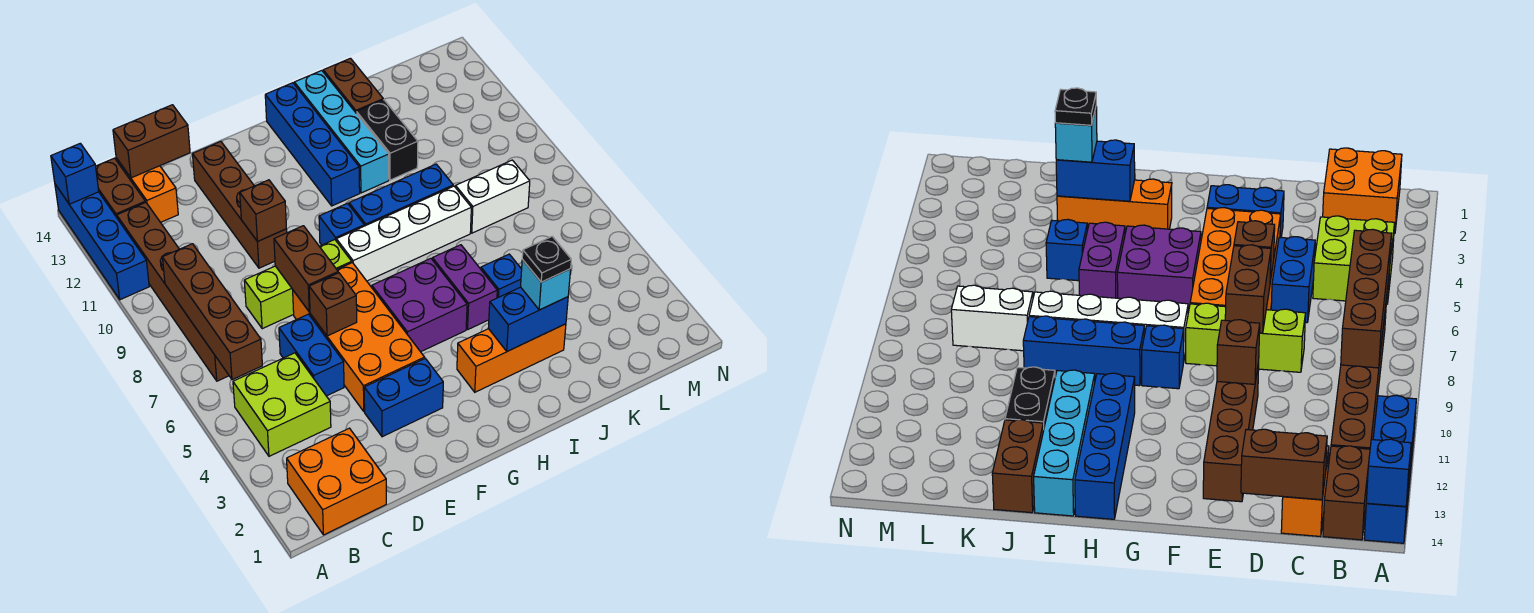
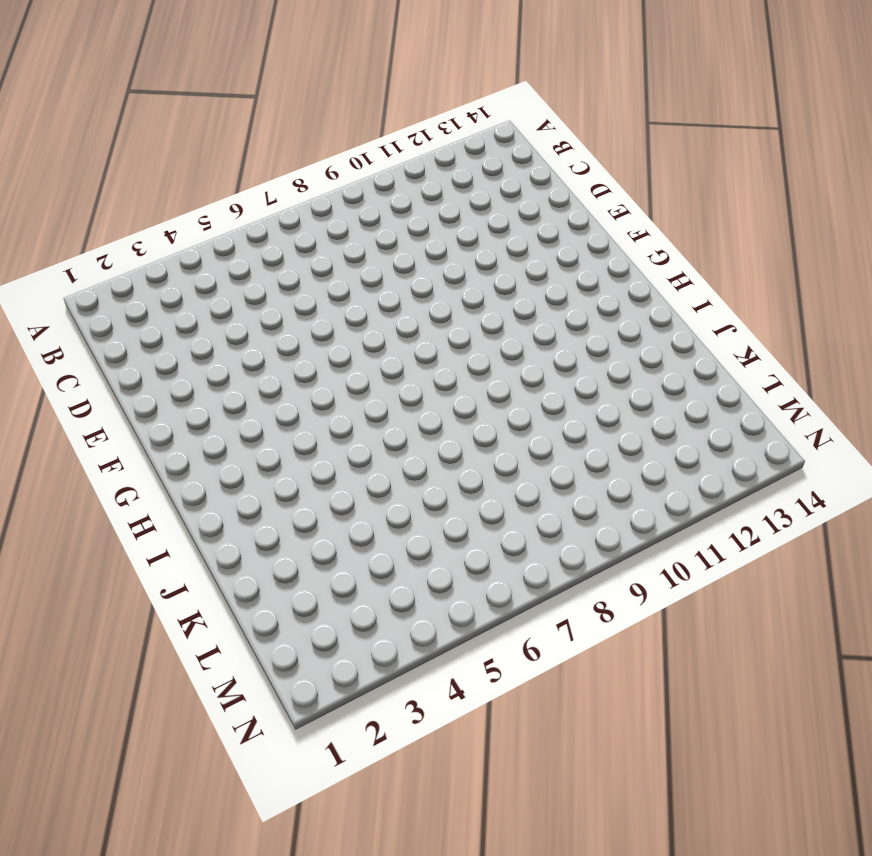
none -> blue 1x4 brick [55,184,149,300]
none -> orange 2x2 brick [287,428,386,535]
none -> lime 2x2 brick [233,353,331,456]
none -> brown 1x6 brick [117,202,229,381]

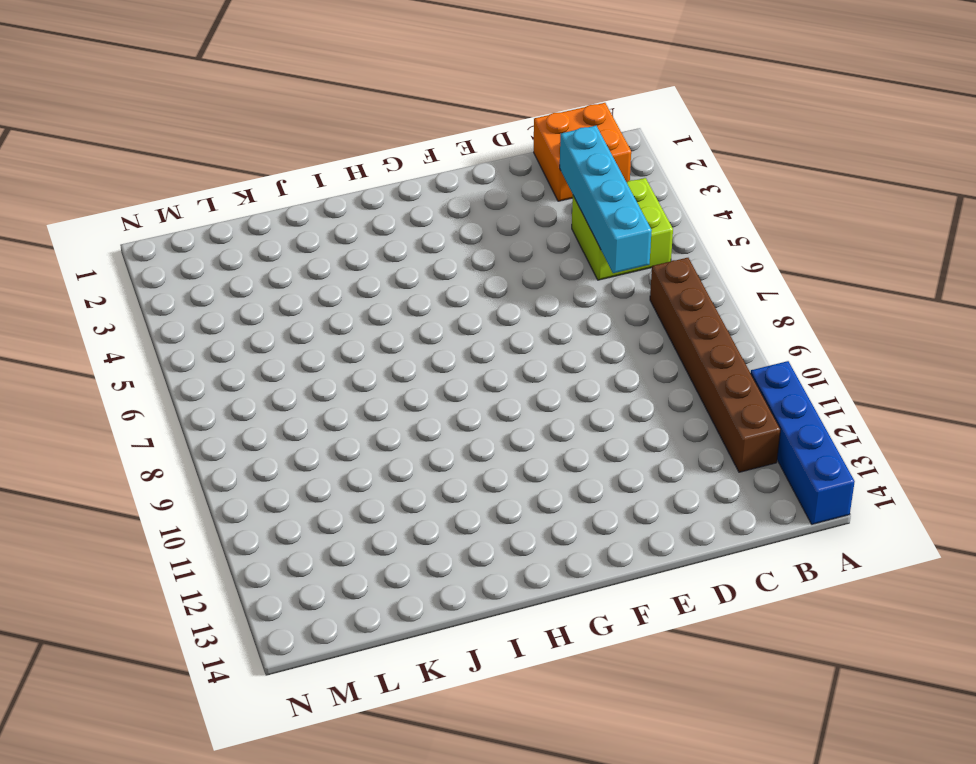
cyan 1x4 brick [560,126,652,273] -> cyan 1x4 brick moved to [294,71,389,193]
none -> brown 1x2 brick [96,158,145,217]
none -> orange 1x2 brick [116,158,178,222]
none -> blue 1x2 brick [279,314,344,396]
none -> lime 1x3 brick [244,240,352,329]

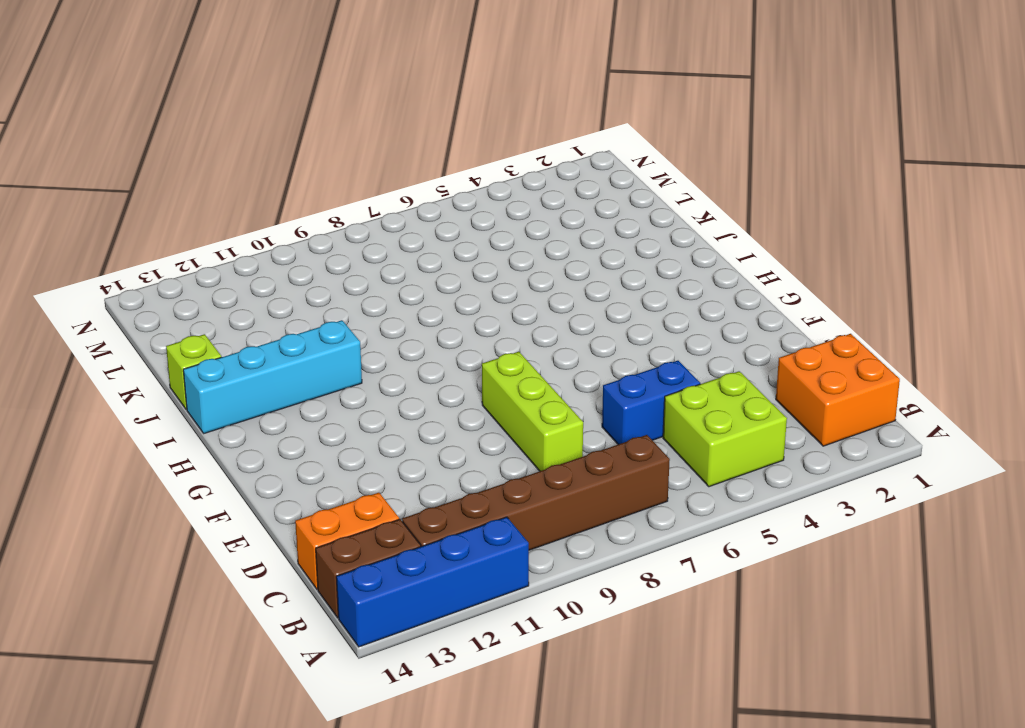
lime 1x1 brick [166,334,221,410] -> brown 1x2 brick [323,58,383,114]
none -> blue 1x2 brick [364,359,443,437]
none -> orange 2x4 brick [293,263,425,411]
none -> brown 1x4 brick [193,141,287,268]
none -> purple 2x2 brick [372,258,467,352]

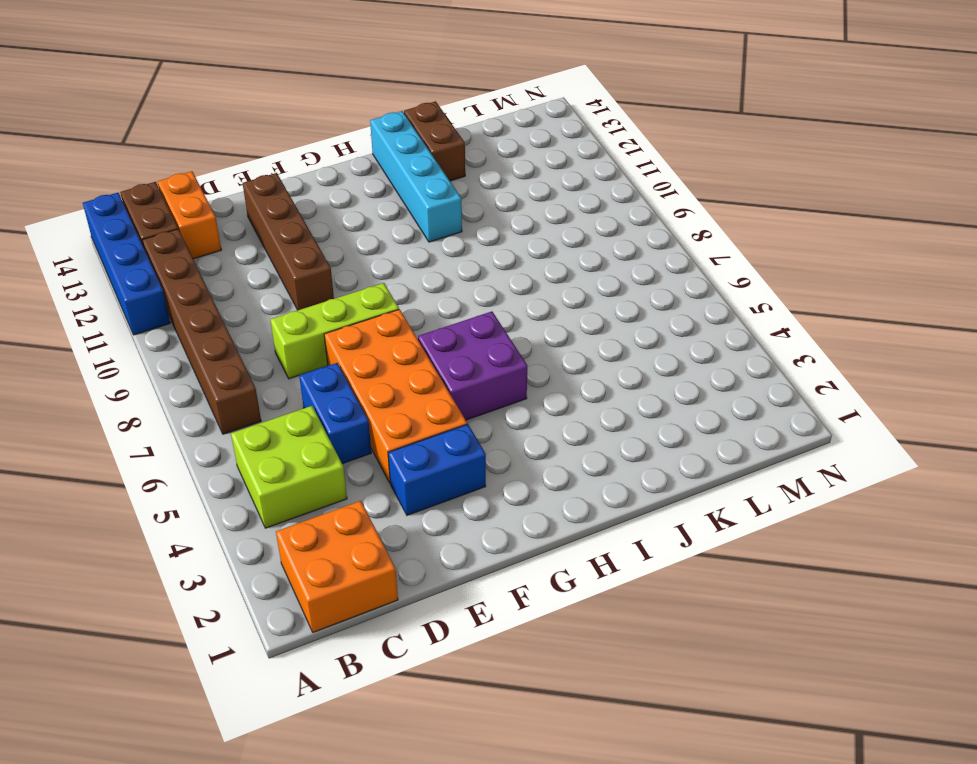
none -> white 1x4 brick [336,186,471,281]
none -> blue 1x1 brick [319,203,364,245]
none -> orange 1x3 brick [457,324,566,392]
none -> blue 1x3 brick [349,164,453,226]

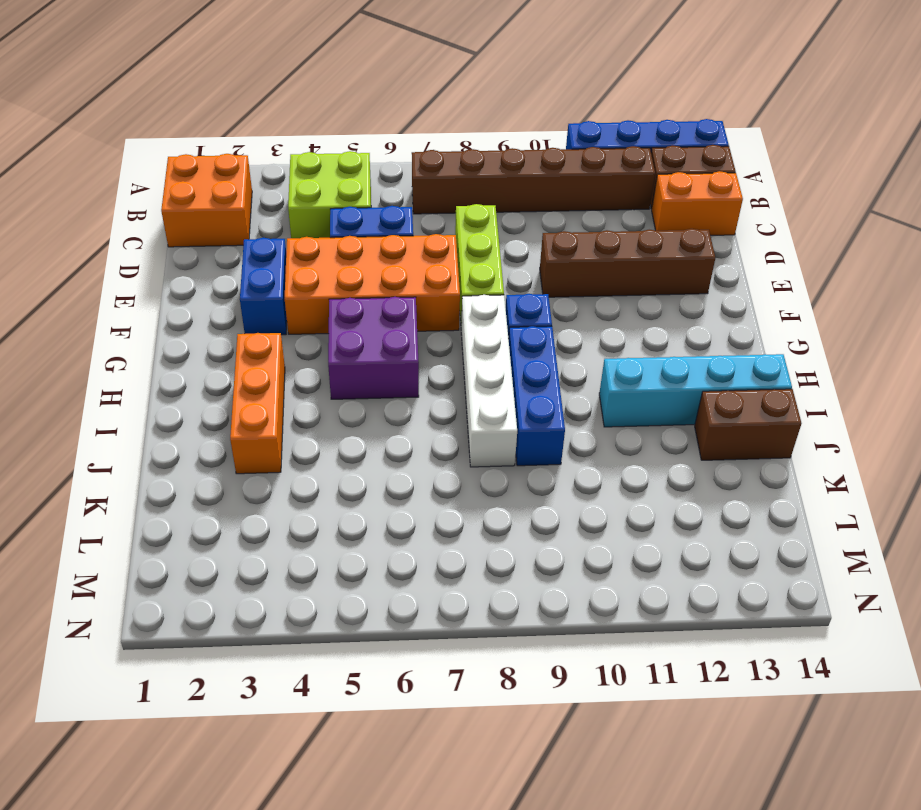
none -> blue 1x4 brick [265,83,360,206]
none -> purple 1x2 brick [432,245,497,329]
none -> blue 1x1 brick [481,254,522,298]
none -> black 1x2 brick [357,100,418,180]

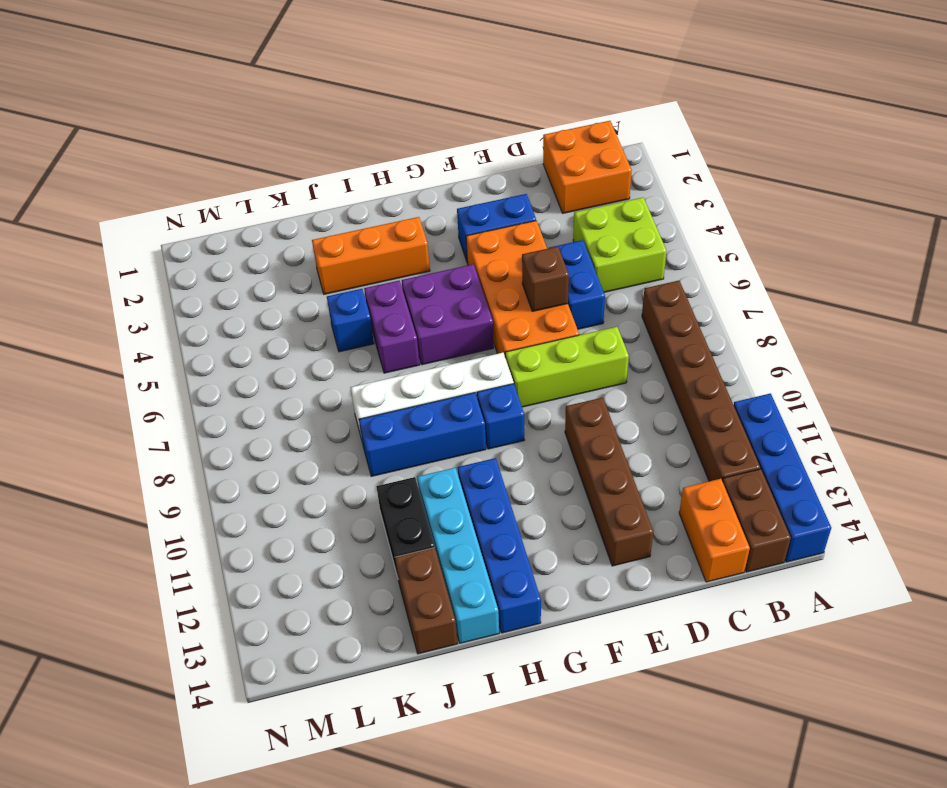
none -> white 1x2 brick [456,160,530,233]
none -> blue 1x1 brick [51,143,99,204]
none -> brown 1x4 brick [162,244,262,380]
none -> brown 1x2 brick [113,105,190,178]

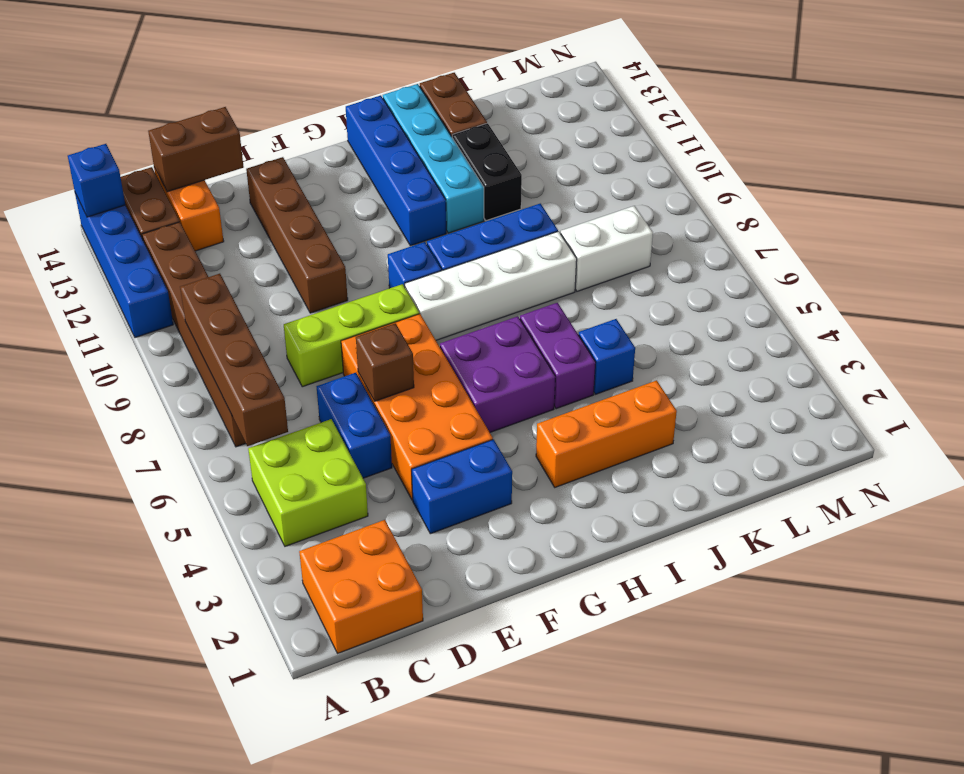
none -> brown 1x2 brick [274,226,338,312]
none -> brown 1x1 brick [240,180,286,242]
none -> blue 1x2 brick [488,287,568,351]
none -> cyan 1x1 brick [521,260,571,310]

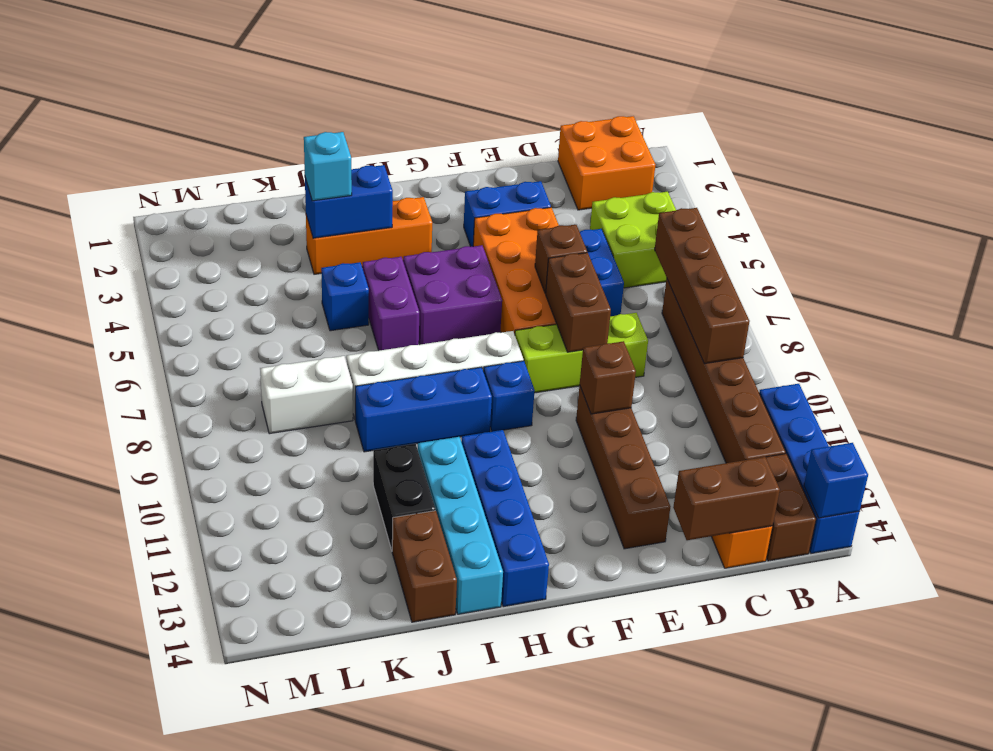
none -> black 1x1 plate [522,236,571,282]

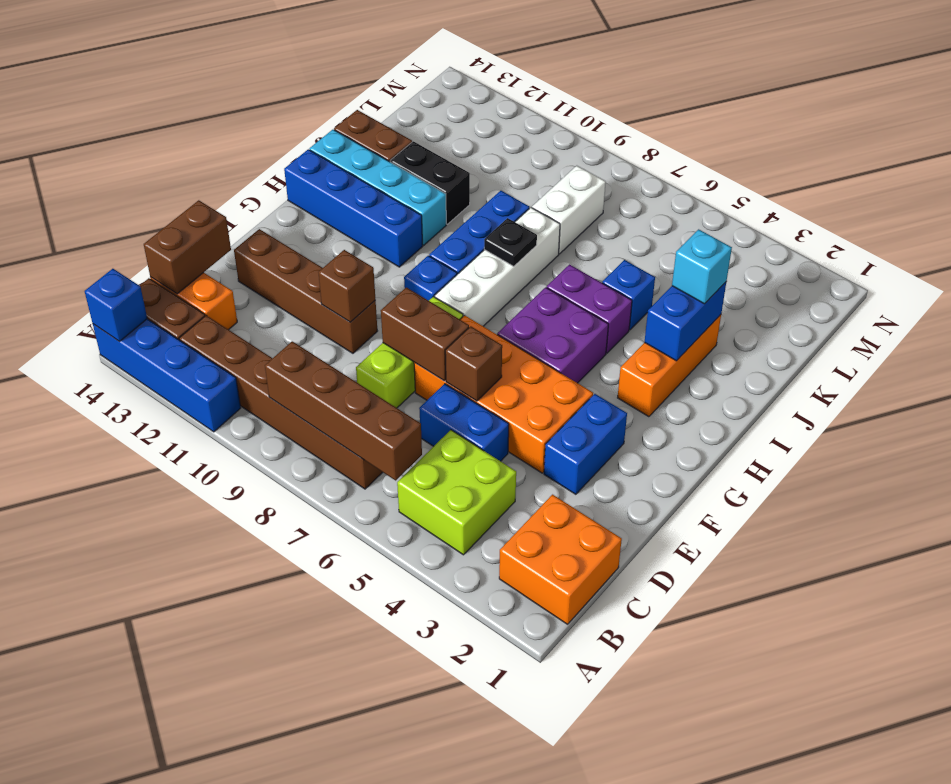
black 1x1 plate [484,218,537,266] -> black 1x1 plate moved to [522,236,571,282]

